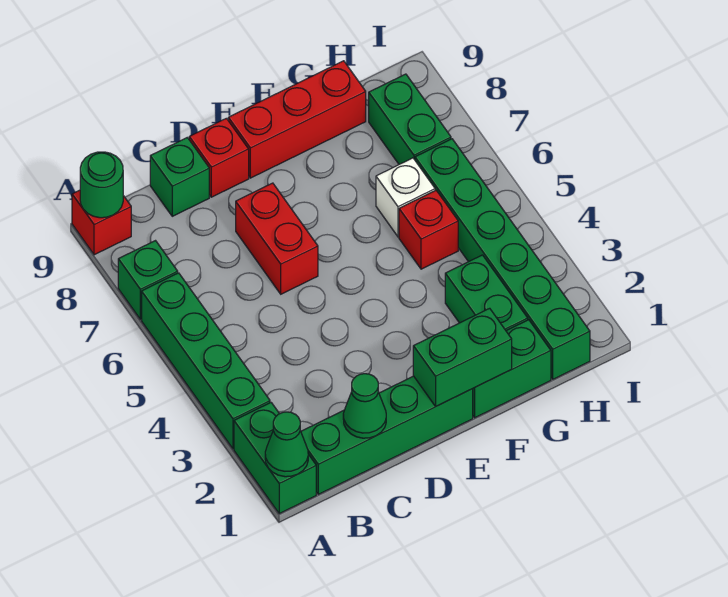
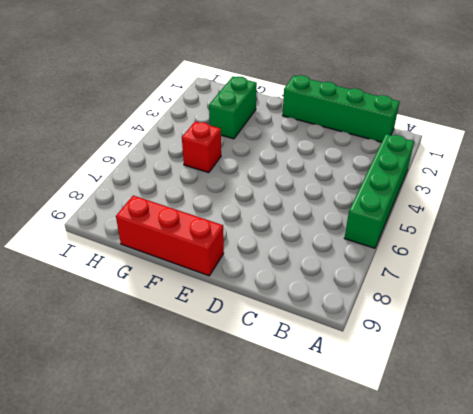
none -> green 1x2 brick [234,403,316,514]
none -> green 1x1 brick [118,241,178,319]
none -> red 1x1 brick [72,190,131,255]

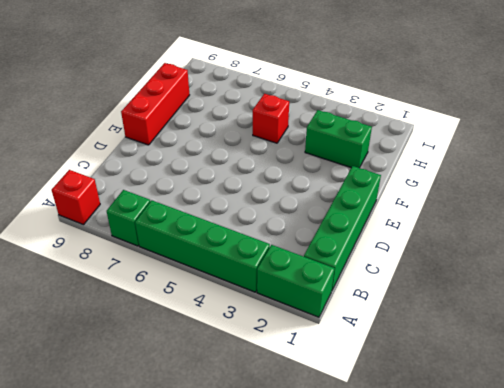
none -> green 1x1 brick [150,138,209,216]
none -> red 1x2 brick [236,183,318,294]
none -> red 1x1 brick [189,118,249,197]

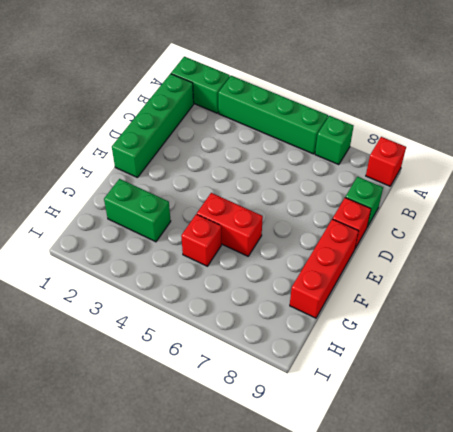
red 1x2 brick [197,193,263,256] -> red 1x2 brick moved to [236,183,318,294]
none -> green 1x2 brick [473,320,551,418]
none -> white 1x1 brick [376,158,435,237]
none -> green 1x6 brick [415,139,590,379]

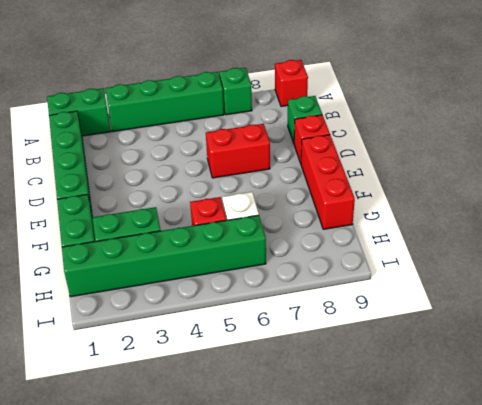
none -> green 1x2 brick [369,74,451,164]
none -> green 1x1 cone [265,412,308,477]
none -> green 1x1 round brick [80,152,123,218]

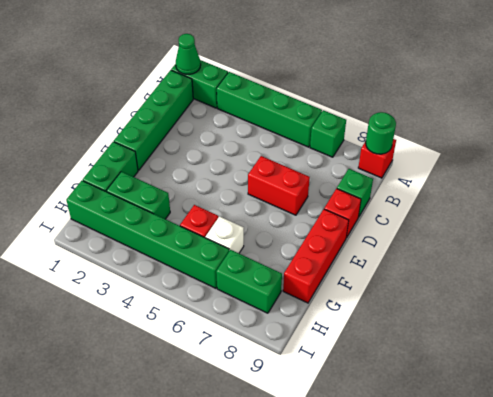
none -> green 1x1 cone [343,374,386,438]
none -> green 1x2 brick [413,308,512,407]

